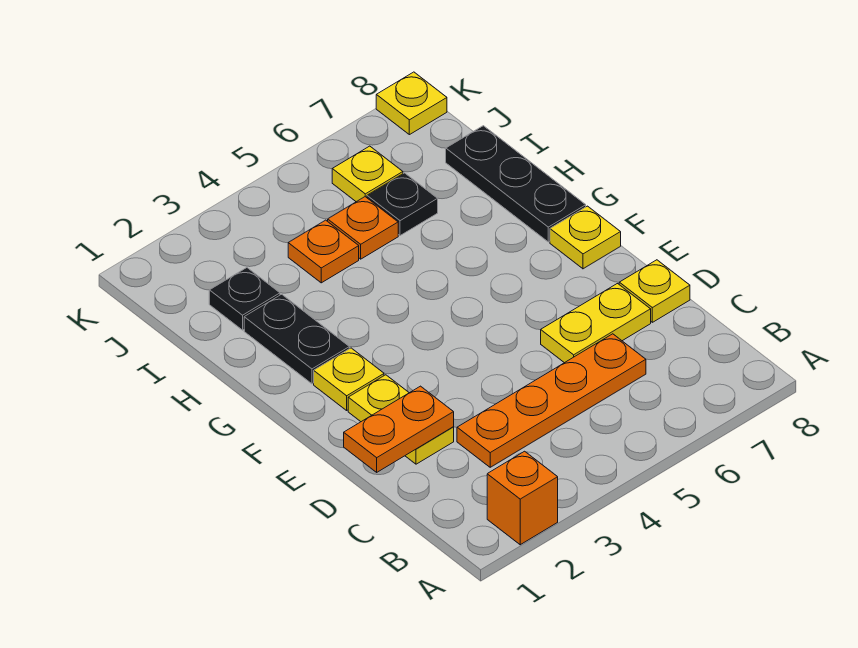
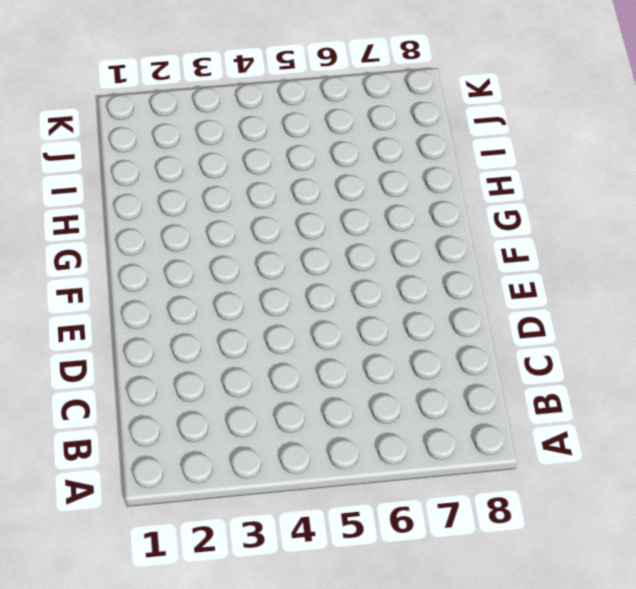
none -> orange 1x1 brick [487,451,558,545]
none -> orange 1x4 plate [457,334,646,467]
none -> yellow 1x2 plate [348,375,454,464]

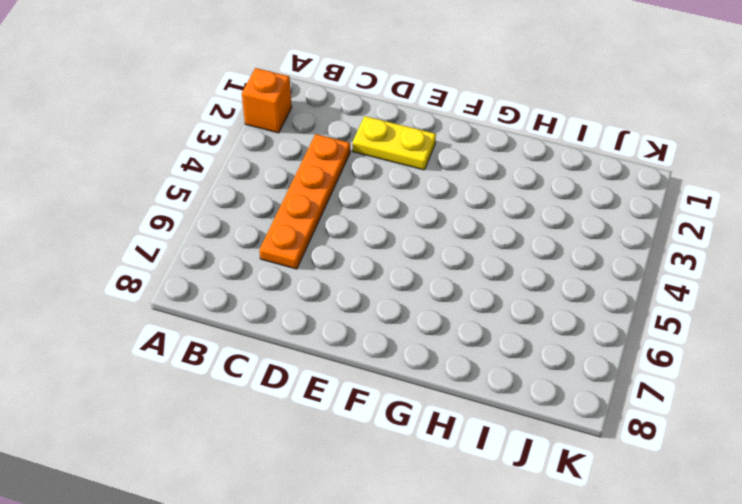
none -> yellow 1x2 plate [541,284,651,363]
none -> yellow 1x1 plate [619,260,690,322]
none -> yellow 1x1 plate [314,348,384,410]

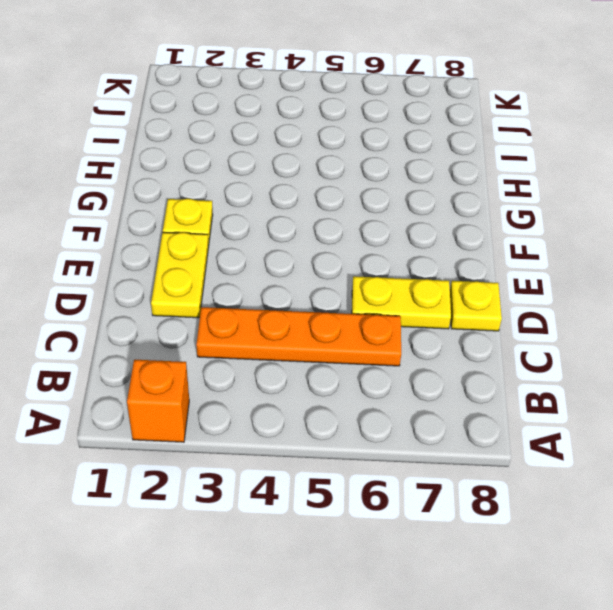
none -> yellow 1x1 plate [550,206,621,269]
none -> black 1x2 plate [244,294,349,384]
none -> black 1x3 plate [446,126,586,242]

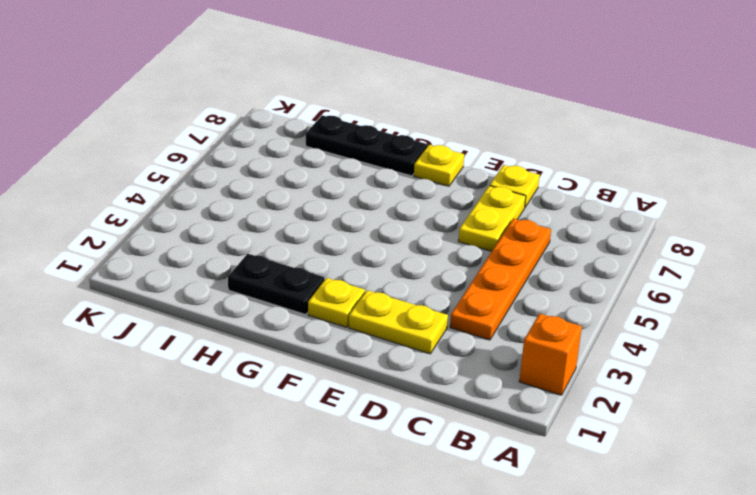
none -> black 1x1 plate [209,268,280,330]
none -> orange 1x1 plate [288,220,359,283]
none -> orange 1x1 plate [328,197,398,259]

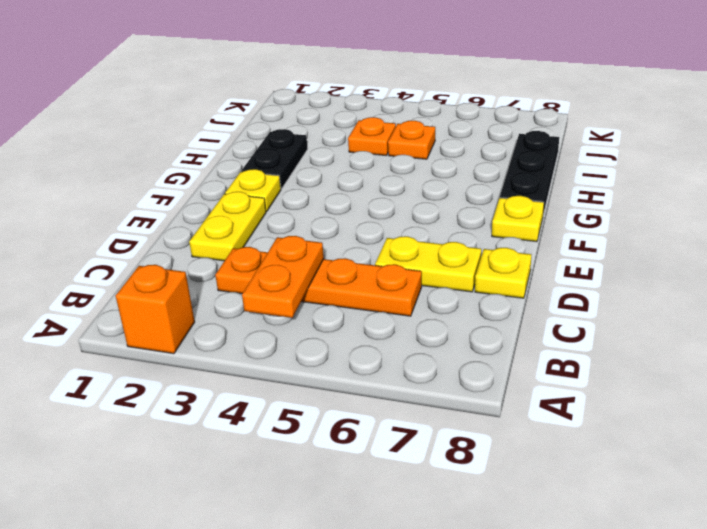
orange 1x2 plate [242,236,324,318] -> orange 1x2 plate turned to [344,386,454,472]
none -> black 1x1 plate [209,268,280,330]
none -> black 1x1 plate [367,173,438,236]
none -> yellow 1x1 plate [332,146,403,202]

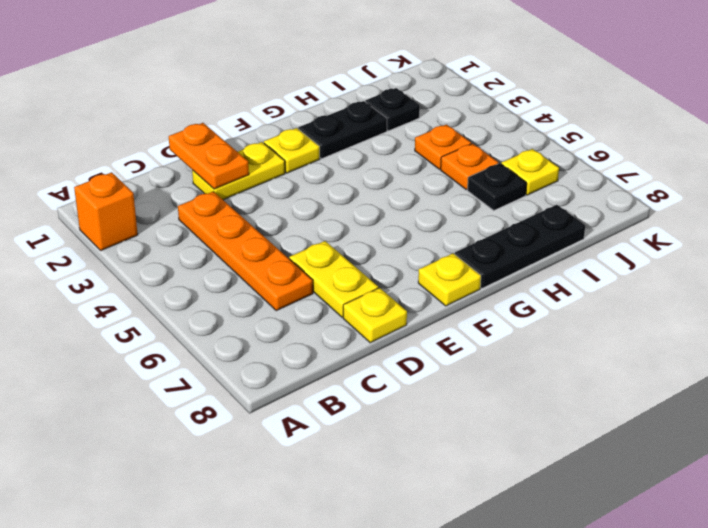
none -> yellow 1x1 plate [376,72,447,135]

